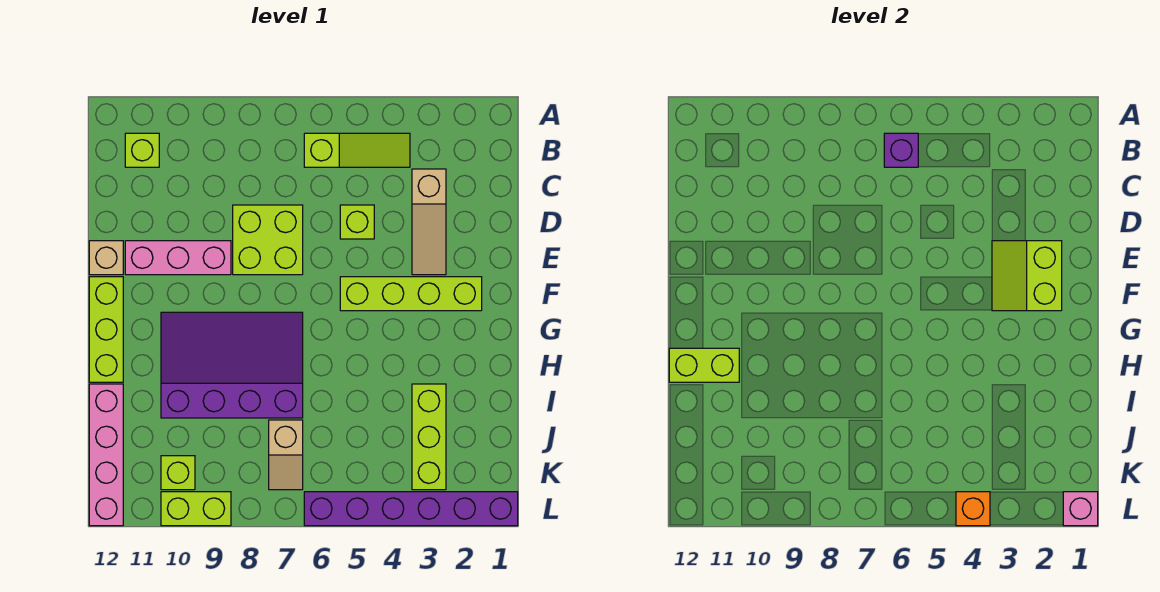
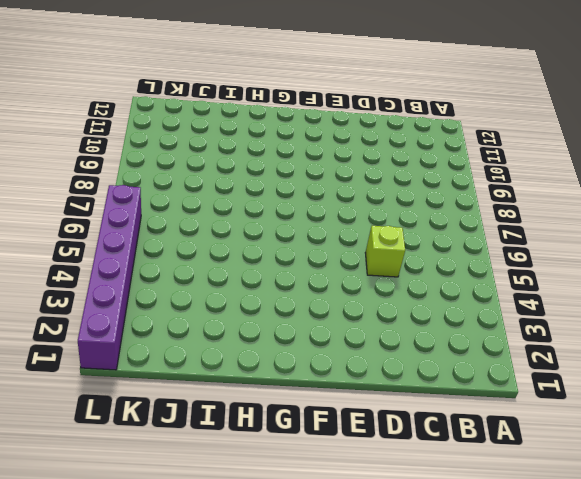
none -> lime 1x3 slope [304,133,410,167]
none -> lime 1x1 brick [125,133,159,167]
none -> tan 1x3 slope [412,169,446,275]

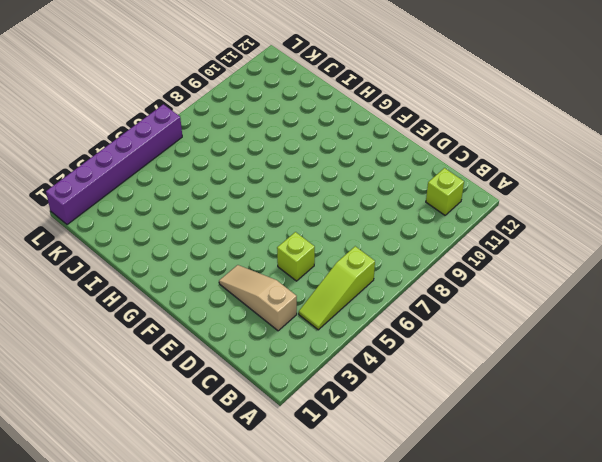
none -> lime 2x2 brick [233,205,303,275]
none -> pink 1x3 brick [125,241,231,275]
none -> tan 1x1 brick [89,241,123,275]

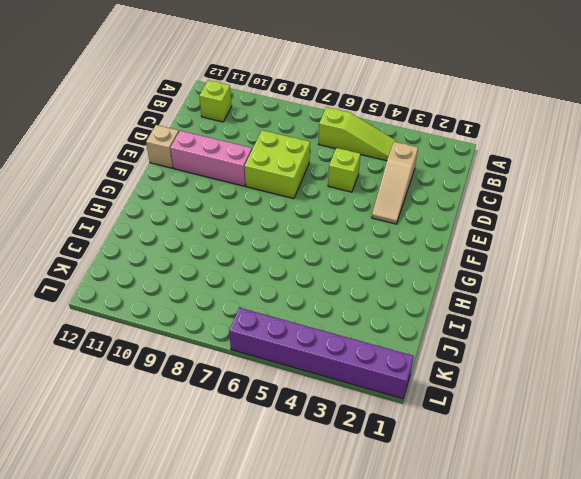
none -> lime 1x4 brick [340,277,482,311]
none -> lime 1x3 brick [89,277,123,382]
none -> purple 3x4 slope [161,312,303,418]

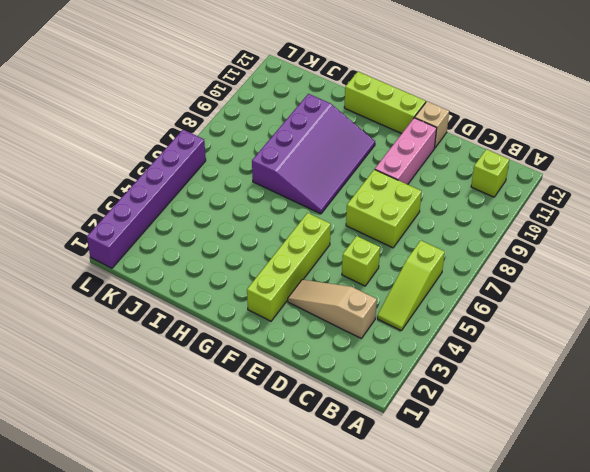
none -> lime 1x3 brick [412,384,446,490]
none -> pink 1x4 brick [89,384,123,526]
none -> tan 1x2 slope [269,420,303,490]

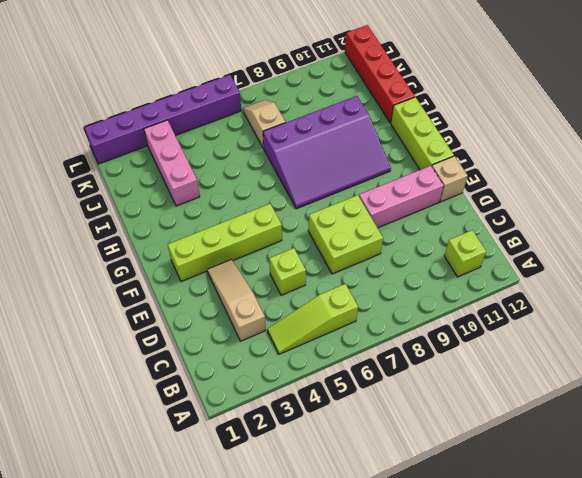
pink 1x3 brick [144,120,200,206] -> lime 1x3 brick [412,384,446,490]
red 1x4 brick [345,25,415,123] -> pink 1x4 brick [89,384,123,526]
none -> lime 1x1 brick [161,456,195,490]
none -> lime 1x2 brick [161,492,231,526]
none -> purple 1x1 brick [884,133,918,167]

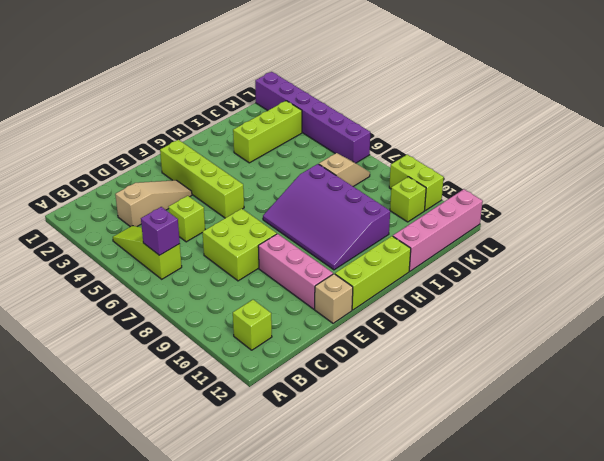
none -> lime 2x2 slope [992,241,1062,311]
none -> lime 1x2 brick [669,348,739,382]
none -> pink 1x1 brick [1063,492,1098,526]

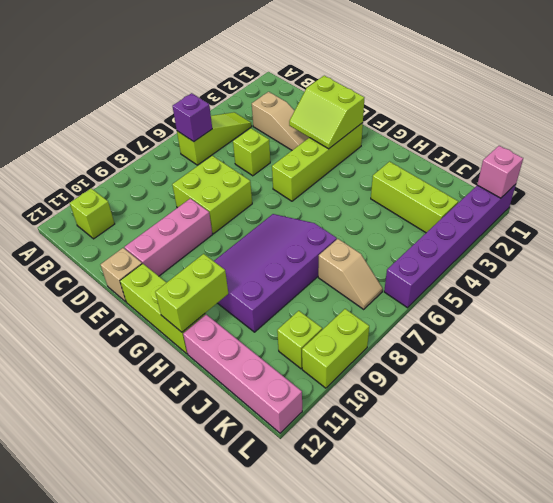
none -> orange 1x1 brick [956,492,990,526]

